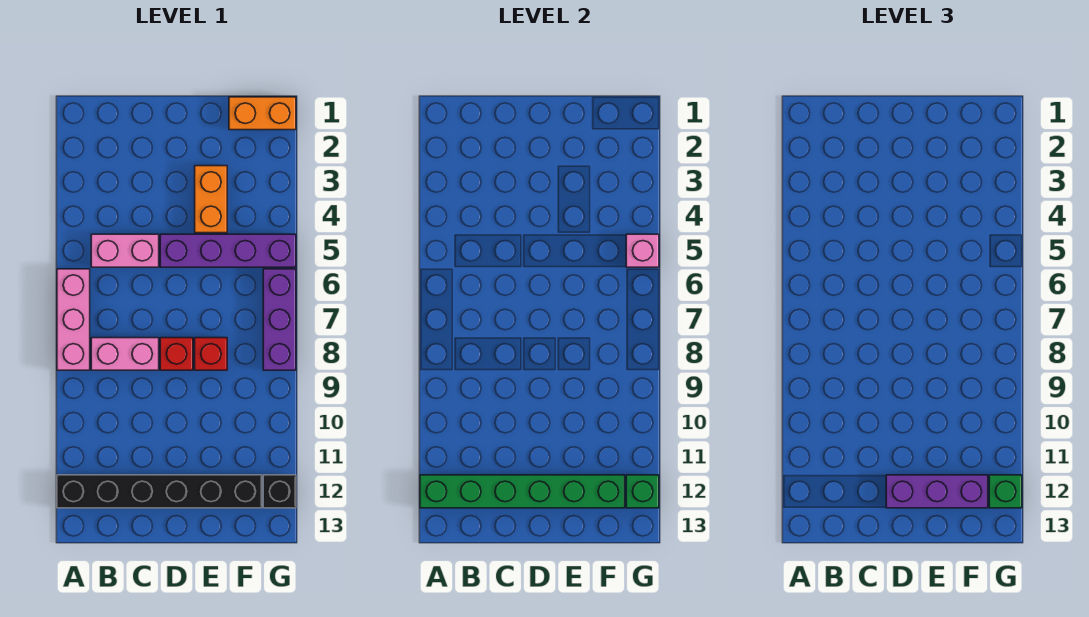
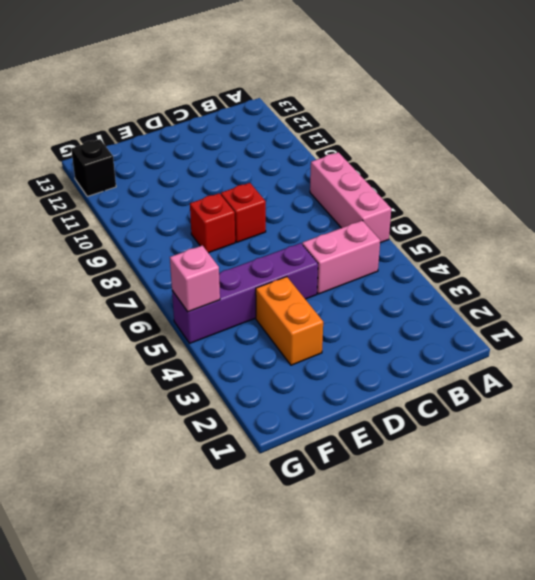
none -> black 1x6 brick [57,475,262,508]
none -> pink 1x2 brick [91,338,159,370]
none -> orange 1x2 brick [229,97,296,130]

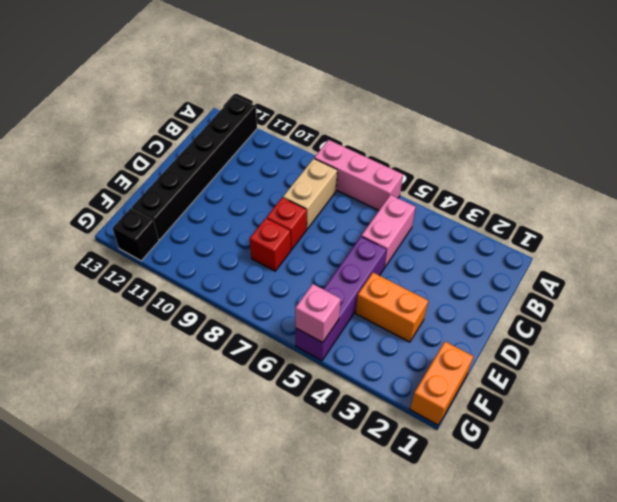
tan 1x2 brick [283,158,337,229] -> pink 1x2 brick [91,338,159,370]
none -> purple 1x3 brick [263,269,296,370]
none -> green 1x6 brick [420,475,625,508]
none -> green 1x1 brick [626,475,659,508]

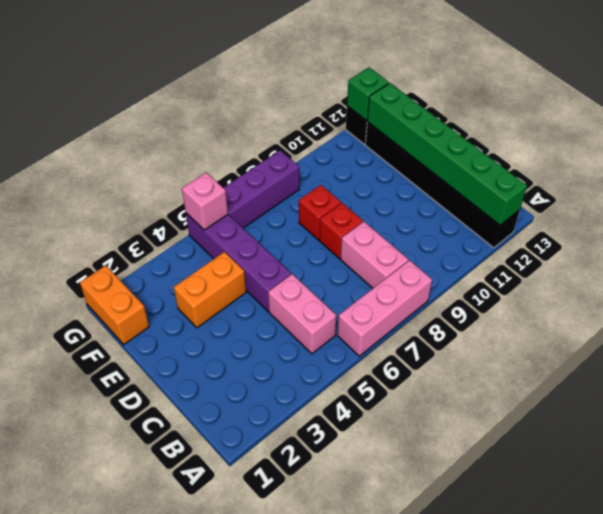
none -> purple 1x3 brick [886,475,988,508]
none -> green 1x1 brick [989,475,1022,508]

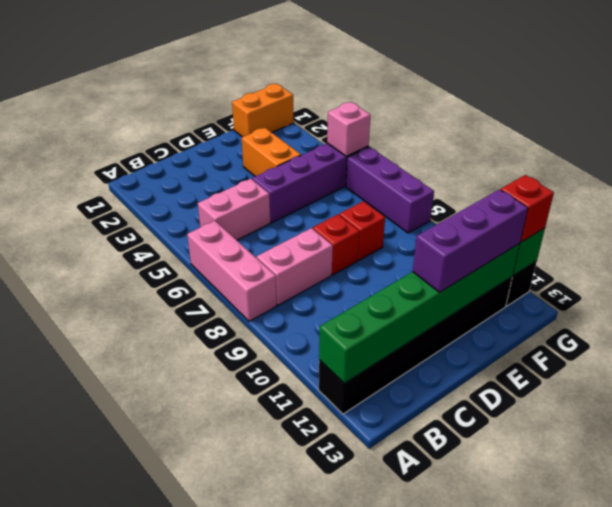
red 1x1 brick [501,175,554,242] -> green 1x1 brick [989,475,1022,508]

